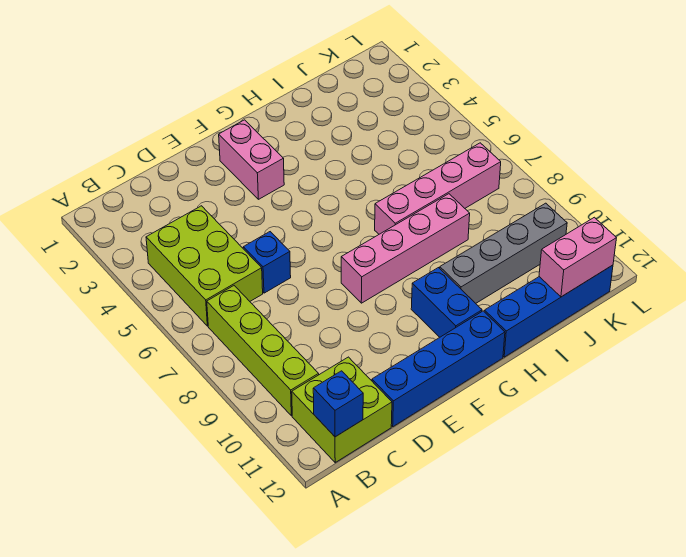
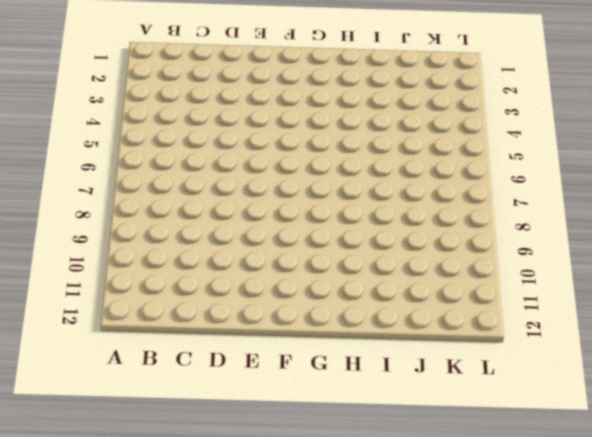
none -> lime 2x3 brick [146,206,263,326]
none -> lime 1x4 brick [207,286,319,416]
none -> lime 2x2 brick [292,357,392,463]

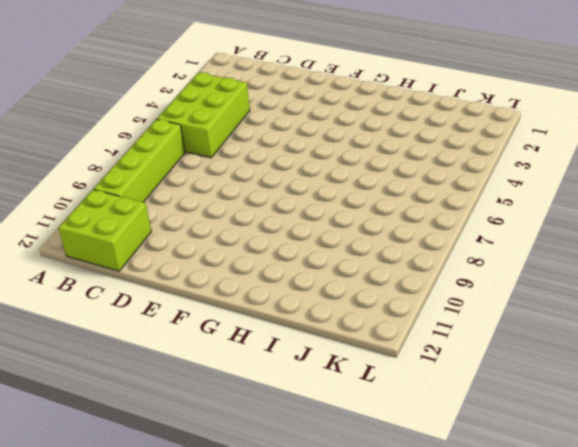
none -> blue 1x1 brick [243,232,291,293]
none -> blue 1x4 brick [372,311,505,427]
none -> pink 1x2 brick [219,120,284,199]

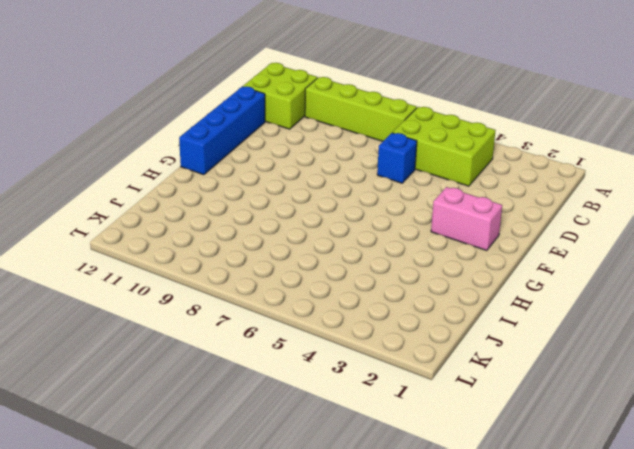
none -> pink 1x4 brick [341,194,470,303]
none -> blue 1x2 brick [411,268,482,337]
none -> pink 1x4 brick [375,143,501,234]

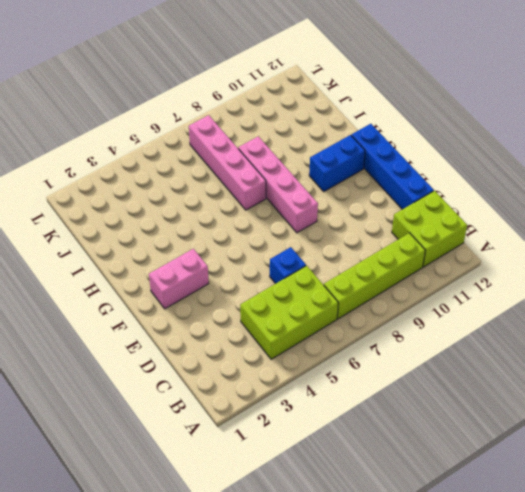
none -> grey 1x4 brick [440,203,567,303]
none -> blue 1x4 brick [484,265,613,357]
none -> blue 1x1 brick [313,371,363,437]

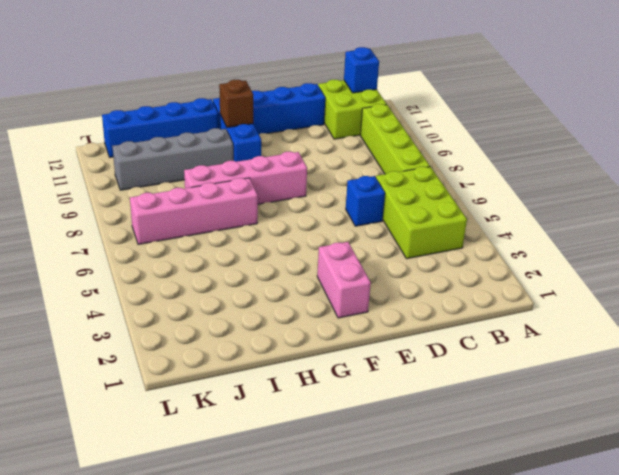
brown 1x1 brick [219,80,253,127] -> none
none -> pink 1x2 brick [539,217,616,297]

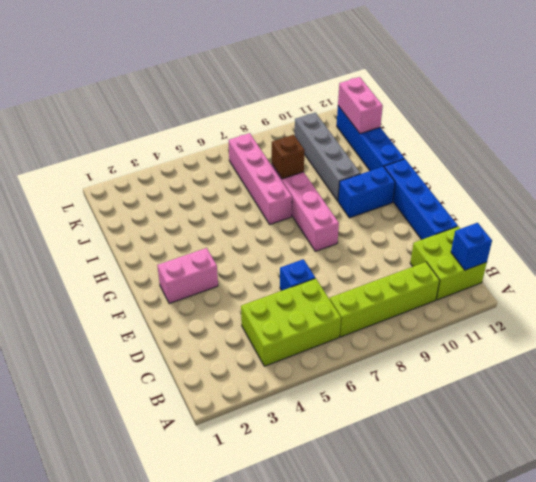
brown 1x1 brick [272,135,305,179] -> none

